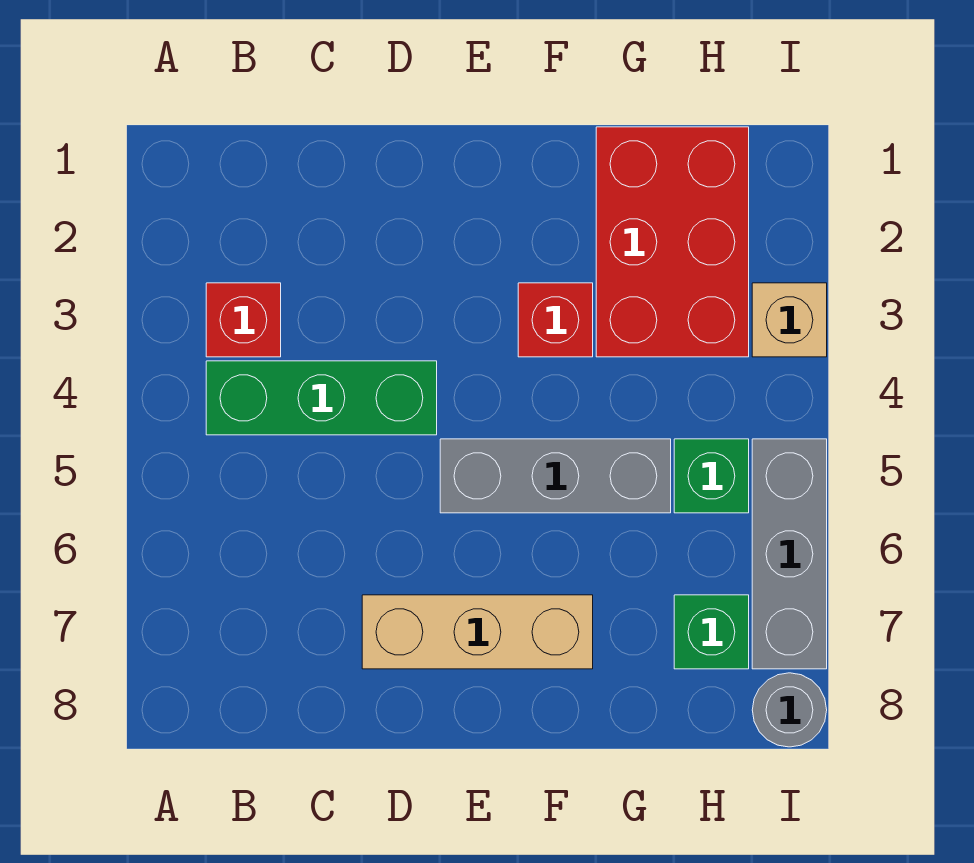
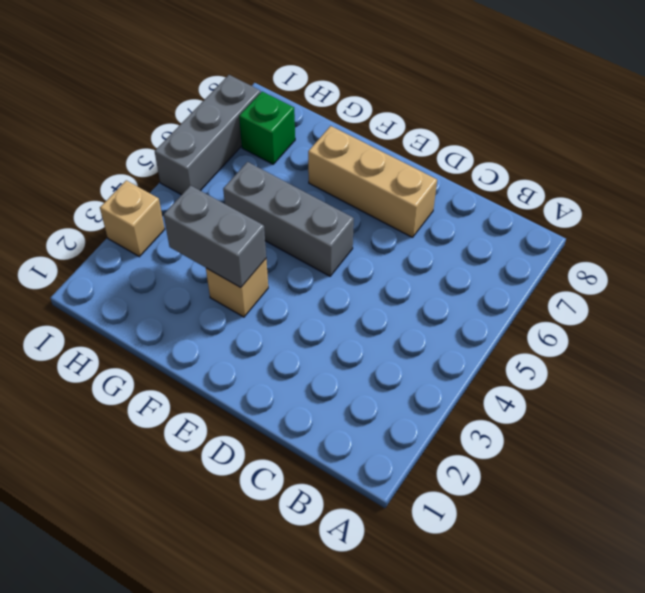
tan 1x1 brick [206,259,268,317] -> red 1x1 brick [518,283,593,357]
grey 1x2 brick [164,185,266,288] -> none
none -> red 1x1 brick [206,283,281,357]
none -> green 1x3 brick [206,361,437,435]

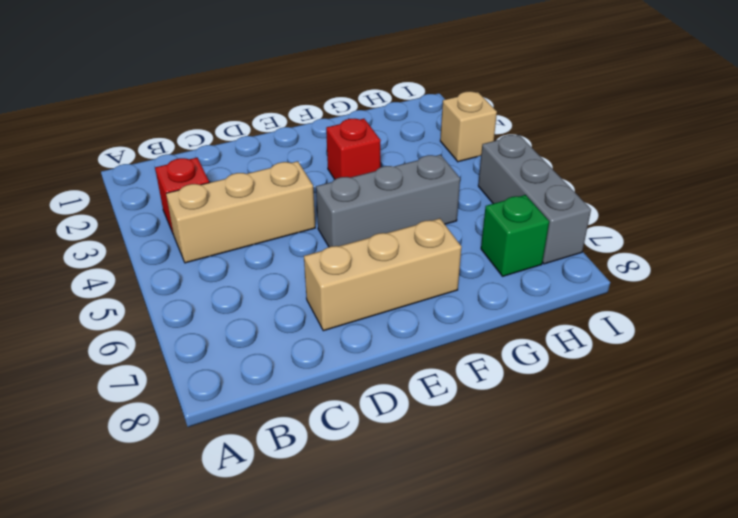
tan 1x3 brick [166,161,315,263] -> green 1x3 brick [206,361,437,435]
none -> red 2x3 brick [596,127,749,357]
none -> green 1x1 brick [674,439,749,513]

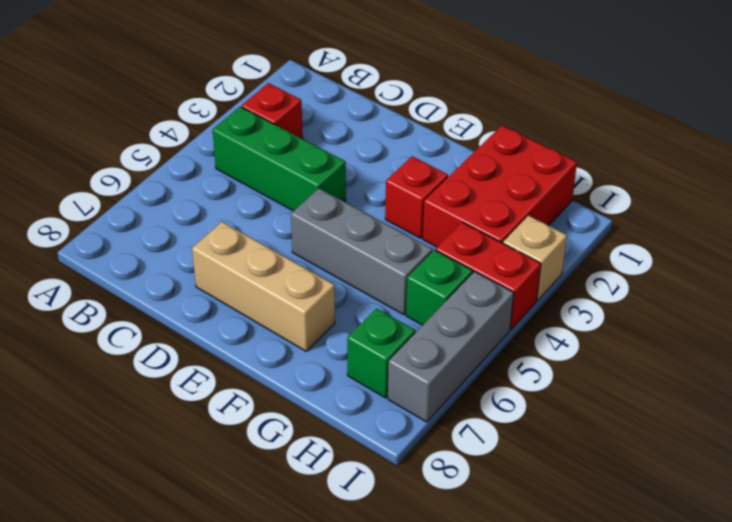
red 1x2 brick [436,222,541,329] -> none
none -> grey 1x1 round brick [752,673,827,747]

